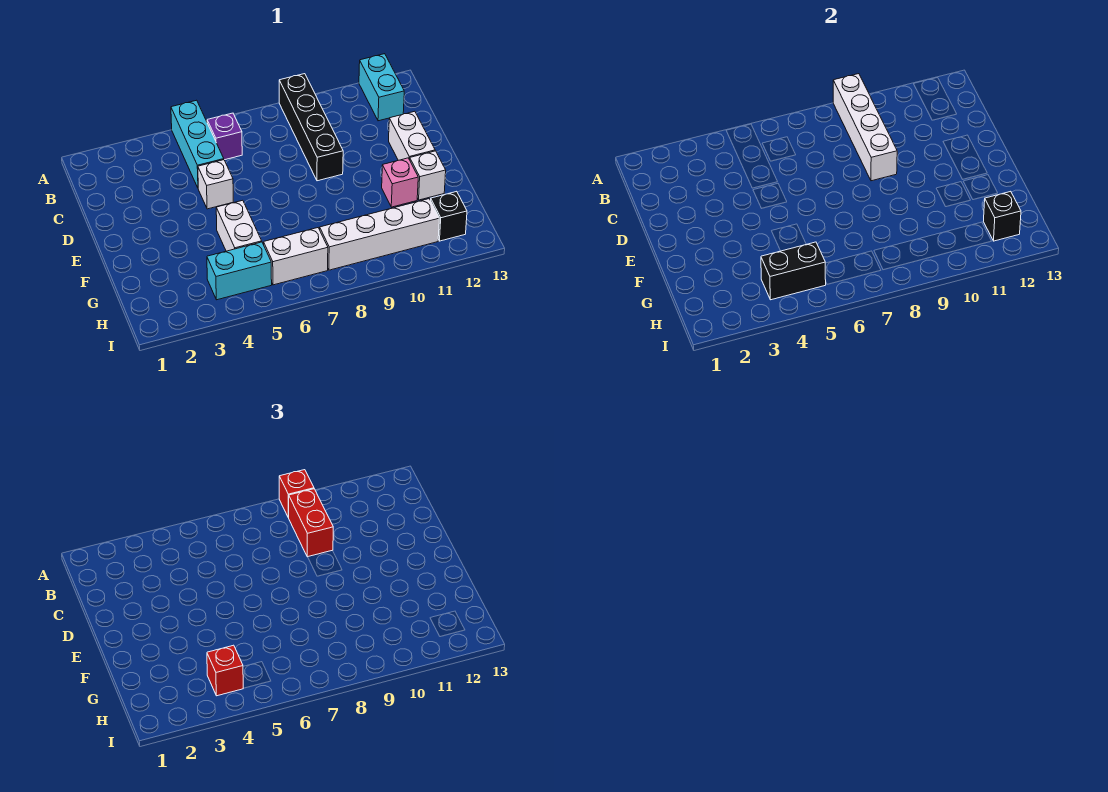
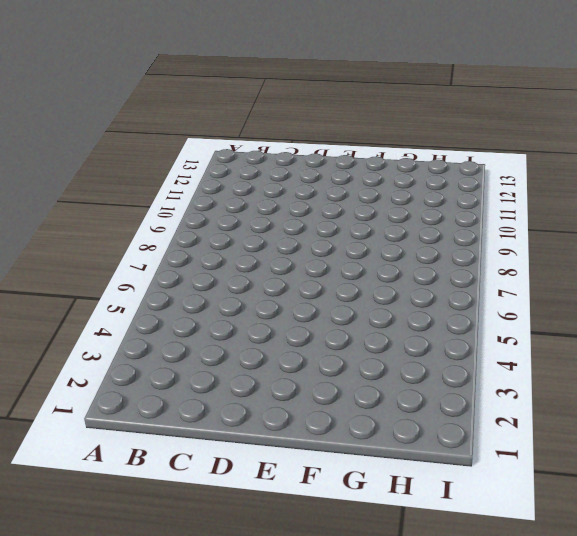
none -> cyan 1x3 brick [171,100,224,188]
none -> black 1x4 brick [279,74,343,181]
none -> cyan 1x2 brick [359,54,404,121]

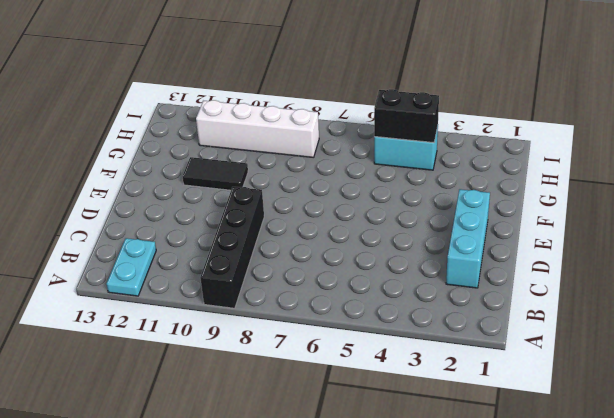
cyan 1x2 plate [107,238,156,296] -> cyan 1x2 brick [359,54,404,121]
cyan 1x3 brick [446,189,490,288] -> cyan 1x3 brick moved to [171,100,224,188]
black 1x2 tile [183,157,248,190] -> pink 1x1 brick [382,158,418,207]
none -> purple 1x1 brick [207,113,242,160]
none -> white 1x1 brick [198,160,233,209]
none -> white 1x2 brick [389,111,435,160]

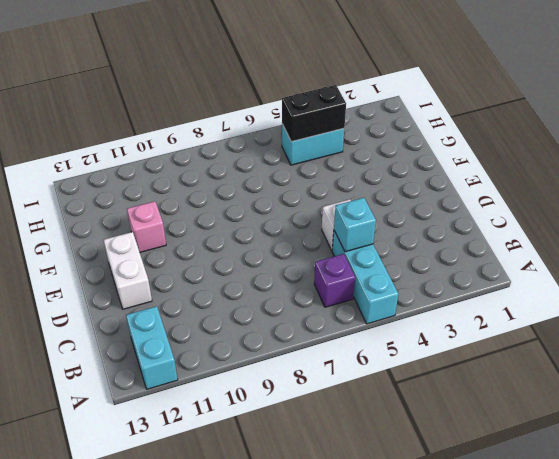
cyan 1x1 brick [334,198,376,252] -> none
none -> black 1x4 brick [279,74,343,181]
none -> white 1x2 brick [216,200,262,251]
none -> white 1x1 brick [410,151,446,200]

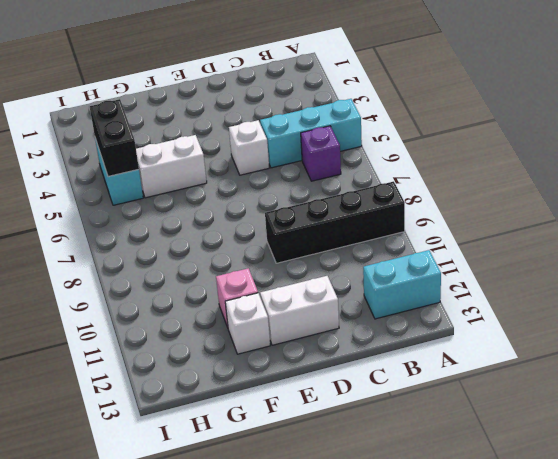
none -> white 1x2 brick [264,228,328,285]
none -> white 1x4 brick [320,199,439,270]
none -> black 1x1 brick [431,191,467,241]

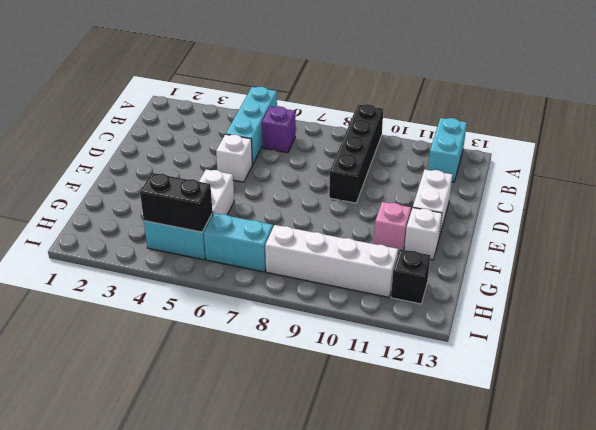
cyan 1x2 brick [204,213,273,272] -> white 1x2 brick [264,228,328,285]
none -> white 1x4 brick [833,74,897,181]
none -> black 1x1 brick [983,191,1021,241]
none -> red 1x1 brick [279,470,314,517]

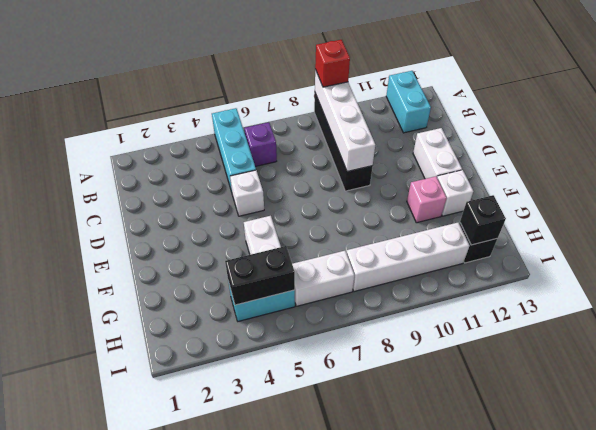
none -> red 1x2 brick [288,489,333,557]
none -> red 1x1 brick [207,645,243,696]

